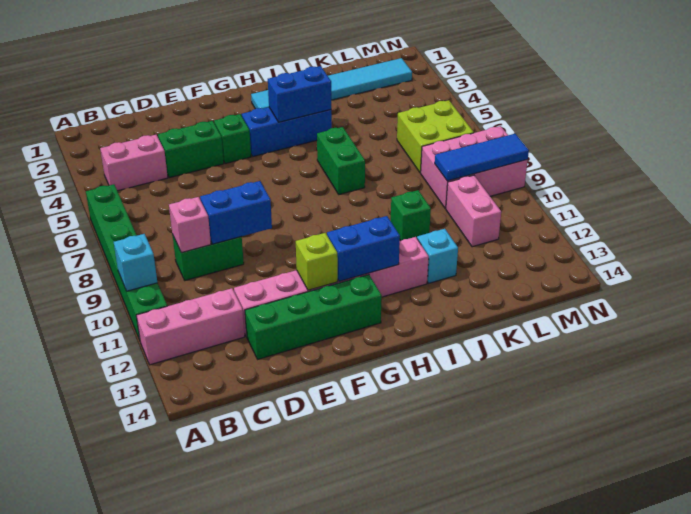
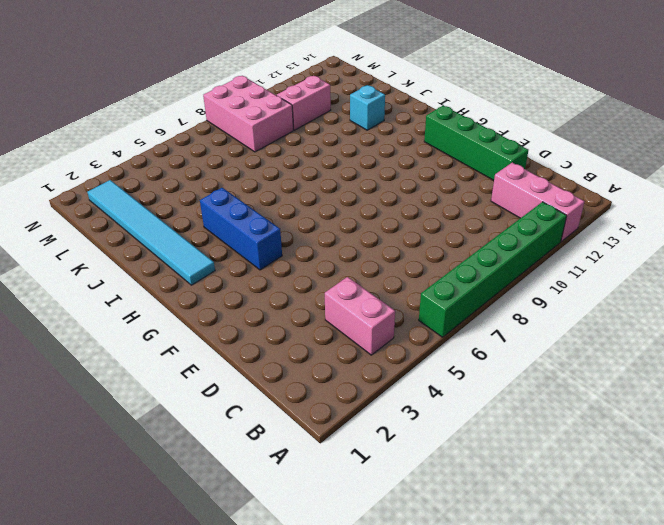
none -> green 1x2 brick [172,234,244,280]
none -> green 1x2 brick [158,121,224,178]
none -> pink 1x6 brick [234,237,429,336]

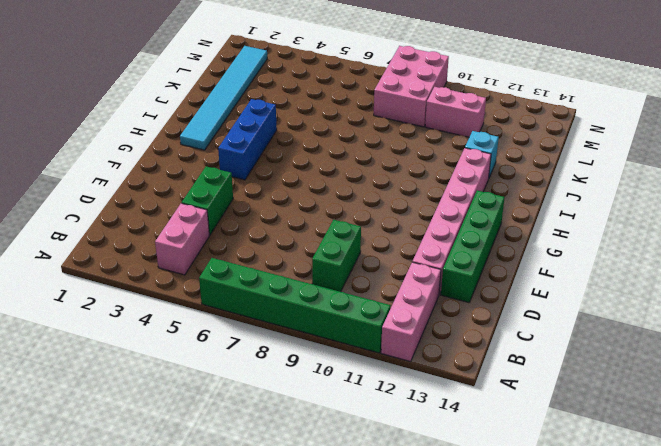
none -> green 1x1 brick [214,114,251,164]
none -> green 1x2 brick [317,127,365,194]
none -> green 1x1 brick [391,190,431,241]

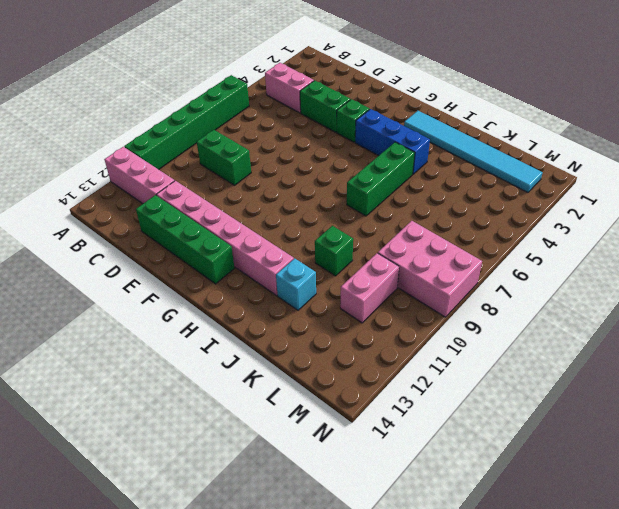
green 1x3 brick [347,142,415,216] -> green 1x2 brick [317,127,365,194]
none -> lime 2x2 brick [397,100,474,173]
none -> cyan 1x1 brick [114,234,157,291]
none -> pink 1x1 brick [169,197,211,253]

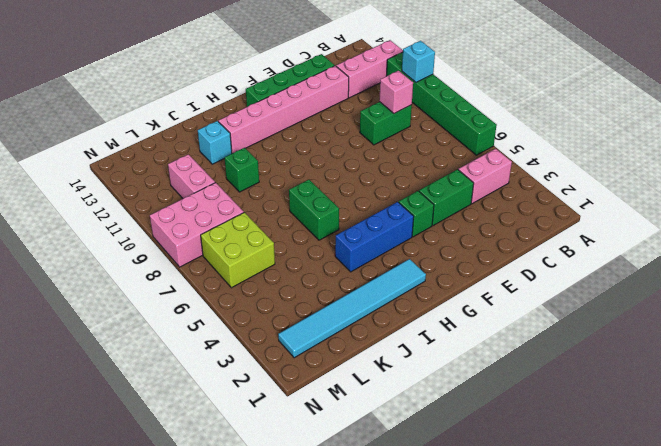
none -> blue 1x2 brick [200,181,272,244]
none -> lime 1x1 brick [296,233,338,290]
none -> blue 1x2 brick [327,216,400,281]

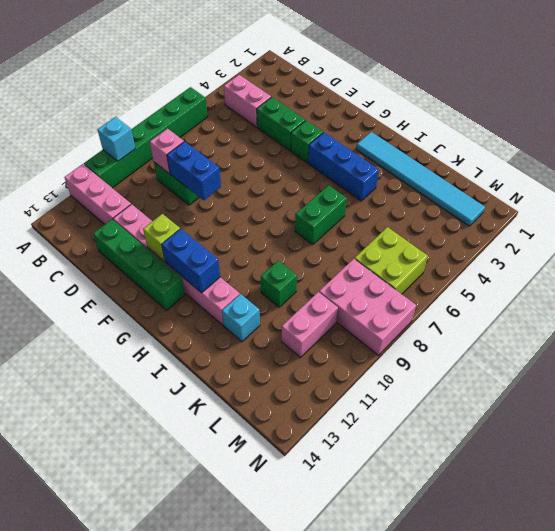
none -> blue 1x2 brick [268,66,331,122]
none -> blue 1x3 tile [435,134,529,181]

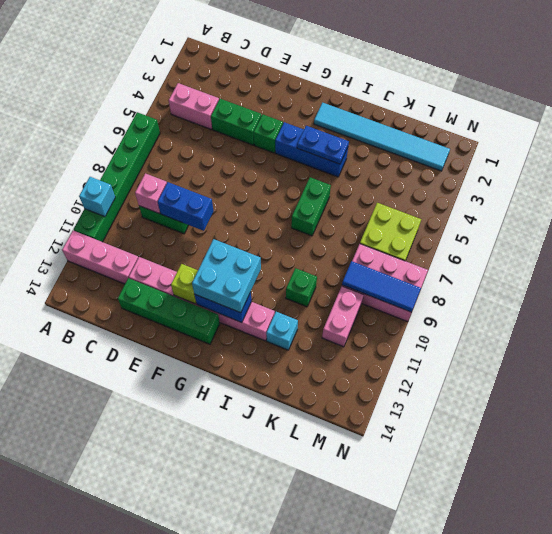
cyan 2x2 brick [192,239,261,313] -> none
blue 1x2 plate [297,126,349,164] -> blue 1x2 brick [268,66,331,122]

